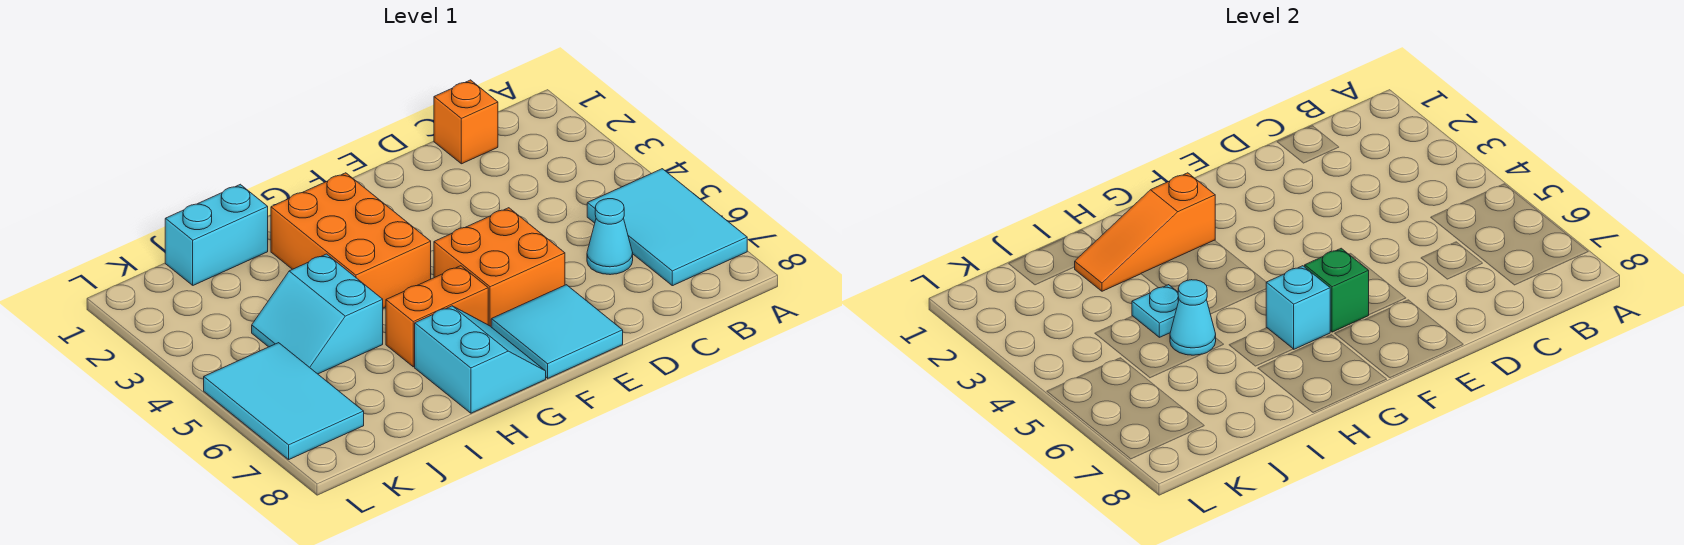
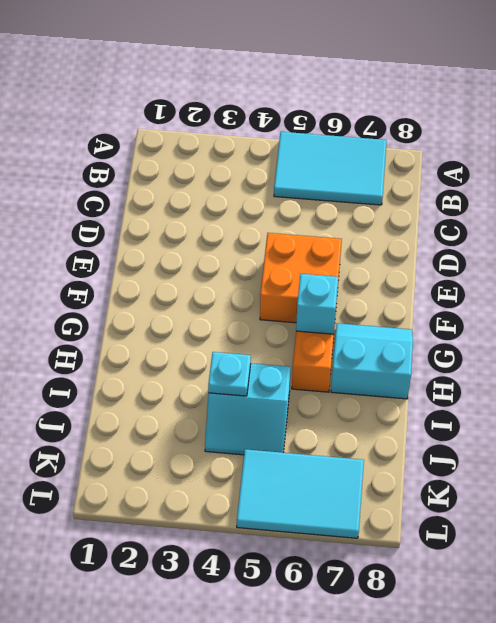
none -> orange 1x1 brick [434,80,498,164]
none -> cyan 1x1 cone [587,199,633,275]
none -> cyan 2x2 tile [491,285,623,378]

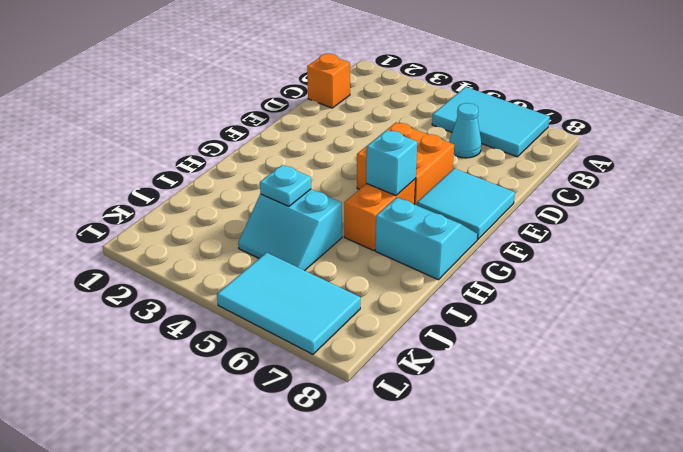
none -> orange 2x3 brick [271,173,431,308]
none -> cyan 1x2 brick [165,184,268,285]
none -> green 1x1 brick [1305,248,1369,332]

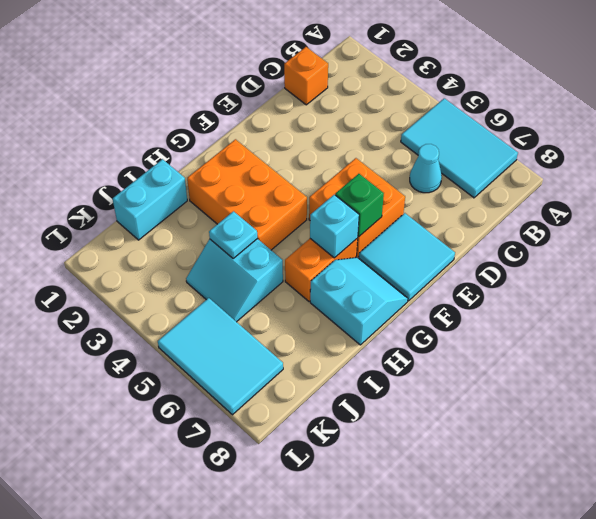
none -> orange 1x3 slope [1075,173,1215,291]
none -> cyan 1x1 cone [1170,280,1216,355]

